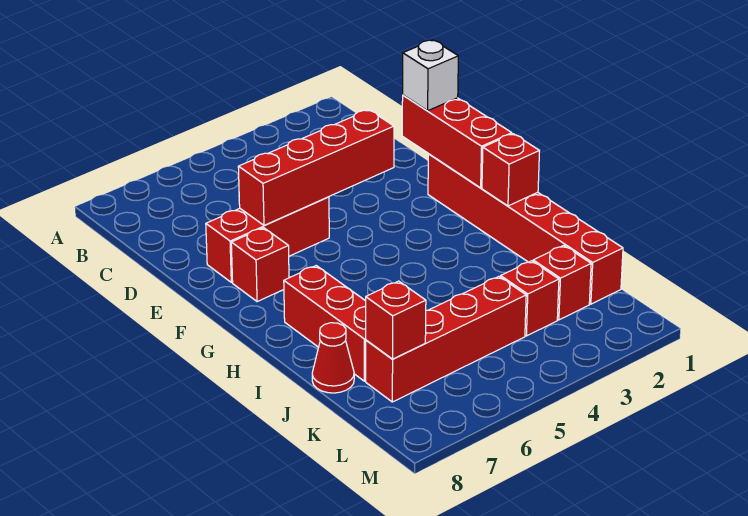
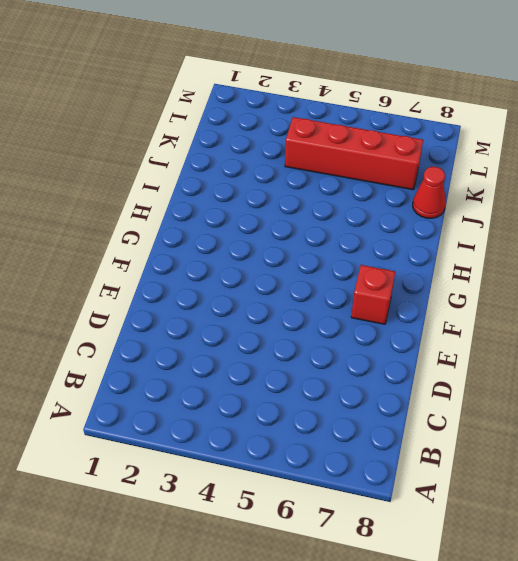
none -> red 1x3 brick [206,197,329,282]
none -> red 1x6 brick [428,154,623,304]
none -> red 1x3 brick [284,266,366,381]

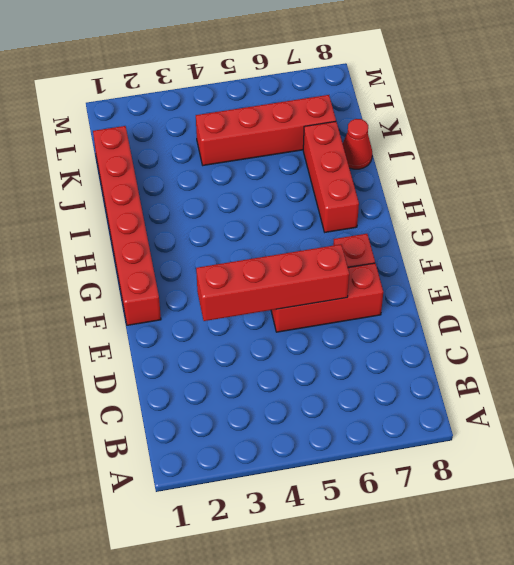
none -> red 1x1 brick [533,245,591,320]
none -> red 1x1 brick [501,261,559,336]
none -> red 1x3 brick [402,95,512,188]

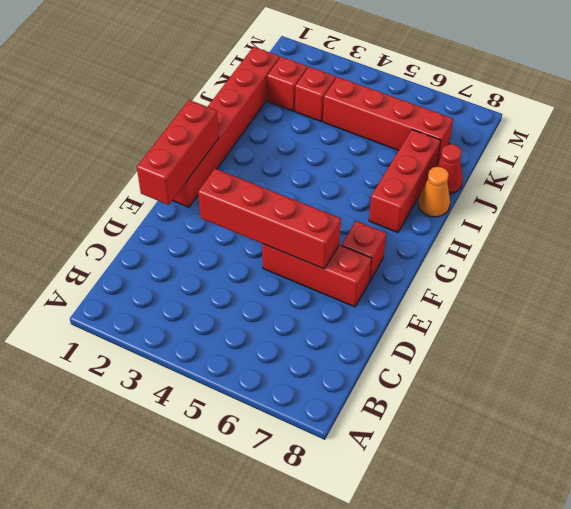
orange 1x1 cone [418,167,450,217] -> none
none -> red 1x1 brick [482,134,539,206]
none -> red 1x1 brick [366,281,426,359]
none -> white 1x1 brick [403,40,458,111]

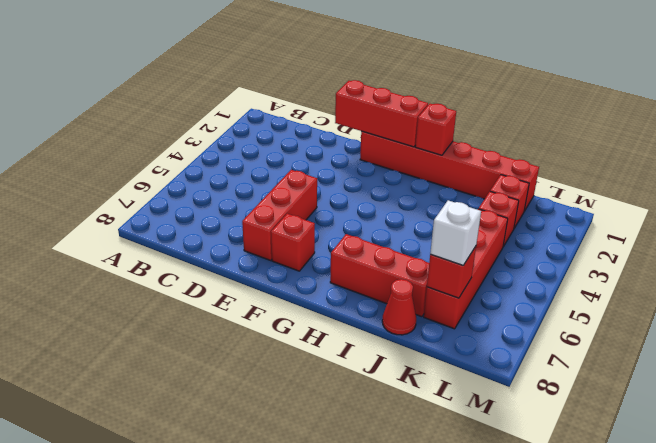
white 1x1 brick [430,200,481,265] -> white 1x1 brick moved to [403,40,458,111]
none -> red 1x4 brick [238,110,394,226]

